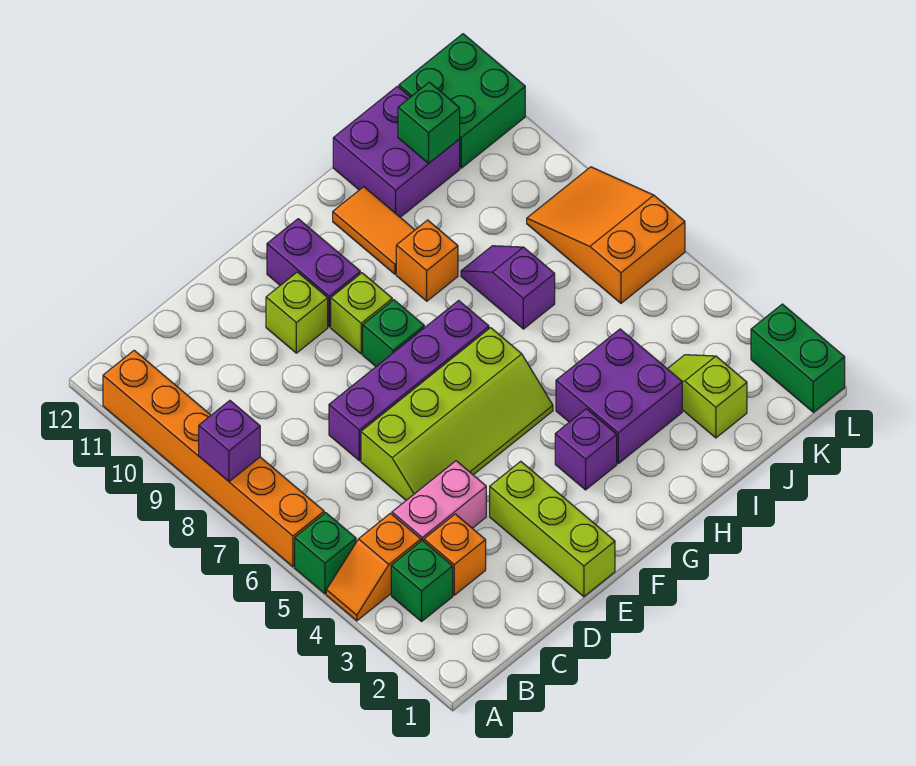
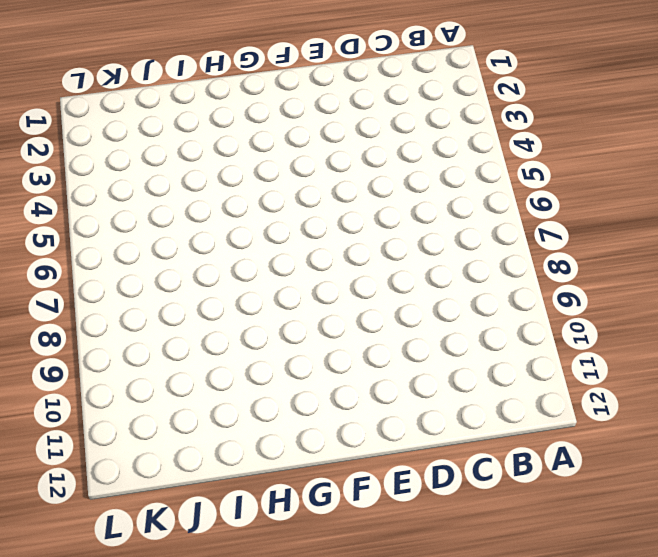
none -> orange 1x2 slope [326,513,421,621]
none -> green 1x1 brick [295,513,356,594]
none -> orange 1x6 brick [103,350,324,567]

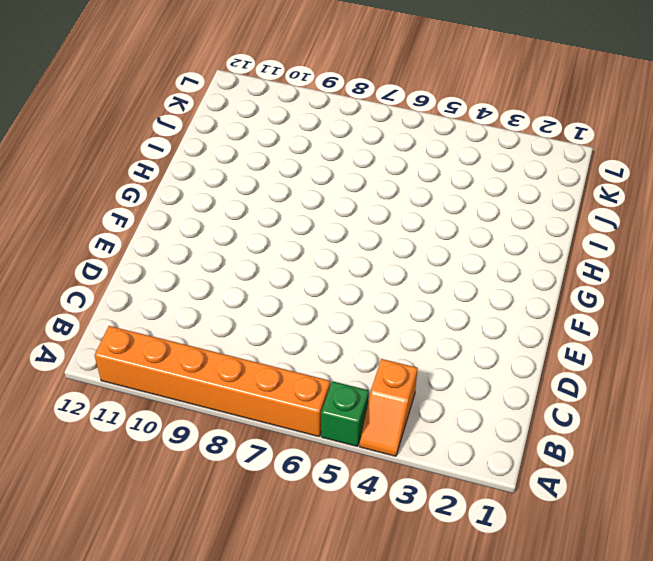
none -> green 1x1 brick [391,540,453,621]
none -> orange 1x1 brick [424,514,486,595]
none -> pink 1x2 brick [392,461,486,541]

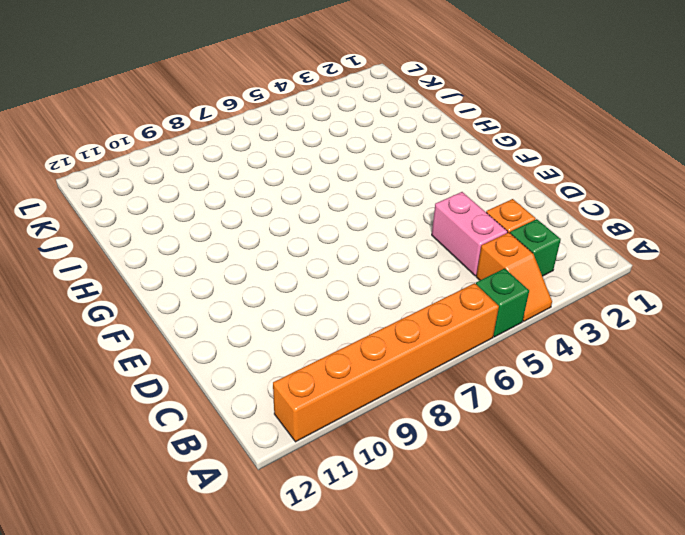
none -> lime 2x4 slope [361,328,553,500]
none -> purple 1x4 brick [329,301,489,461]
none -> lime 1x3 brick [490,461,615,597]

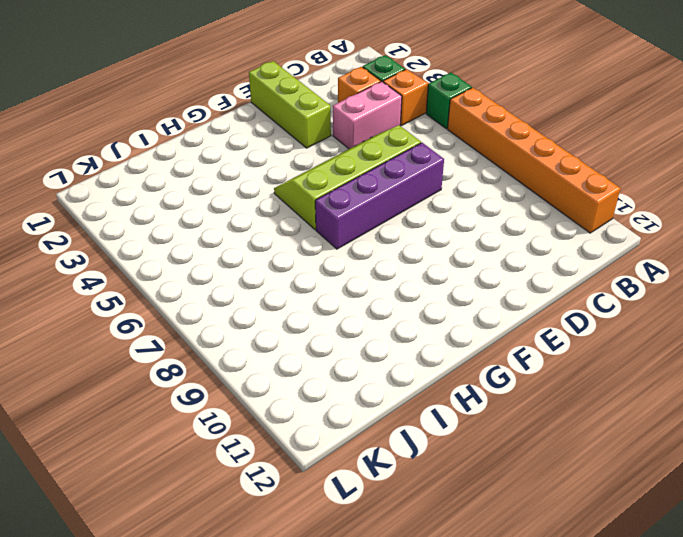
none -> lime 1x1 brick [266,272,328,353]
none -> green 1x1 brick [363,300,424,366]
none -> lime 1x1 brick [331,273,392,354]

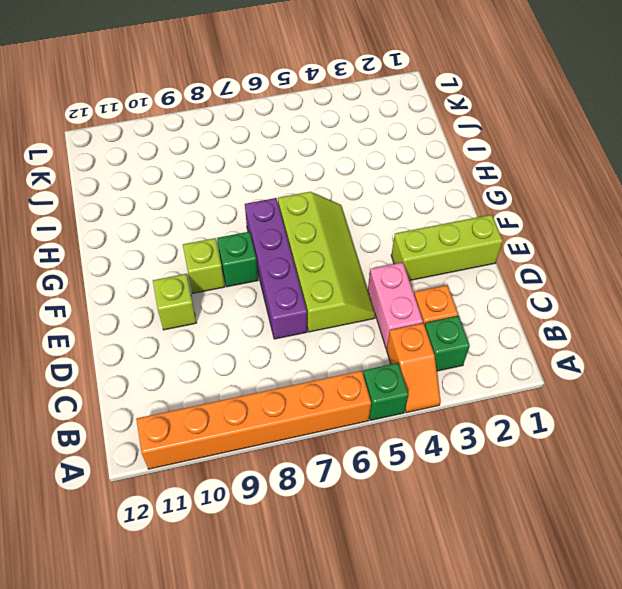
none -> purple 1x2 brick [267,219,360,327]
none -> purple 1x1 brick [555,409,617,490]
none -> purple 2x2 brick [556,329,682,463]

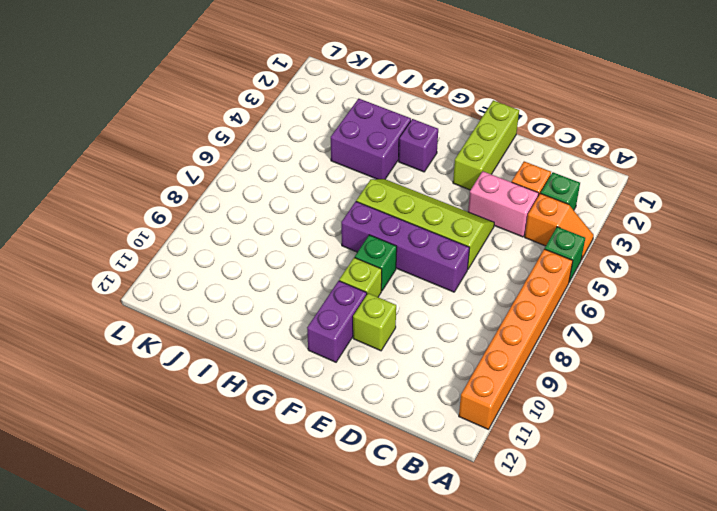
none -> orange 1x1 brick [396,220,458,301]
none -> orange 1x2 tile [333,187,414,274]
none -> purple 1x2 slope [461,246,555,329]

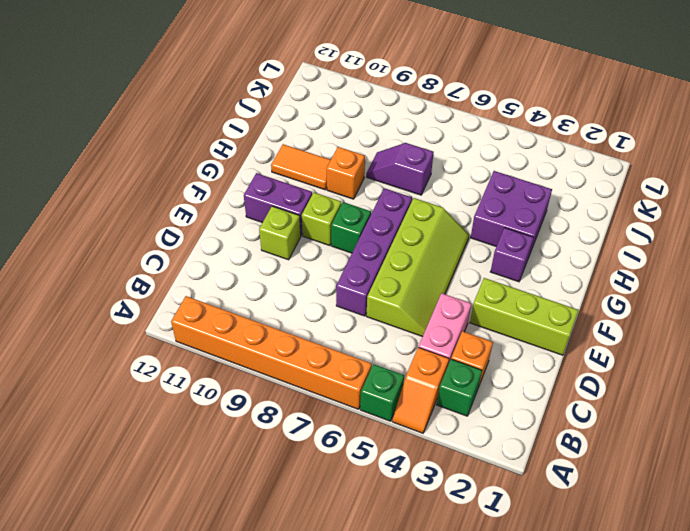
none -> purple 2x2 brick [333,86,460,217]
none -> lime 1x2 slope [668,355,747,438]
none -> orange 2x3 slope [527,167,685,303]

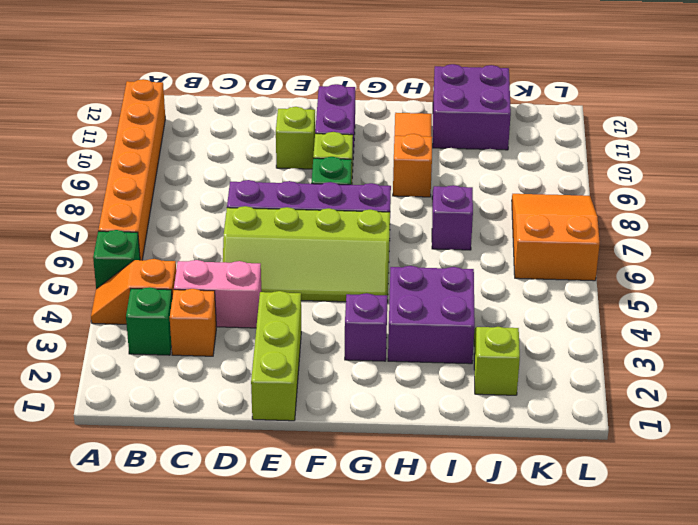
none -> green 2x2 brick [399,34,525,168]
none -> green 1x2 brick [751,304,845,412]
none -> purple 1x1 brick [199,401,260,482]

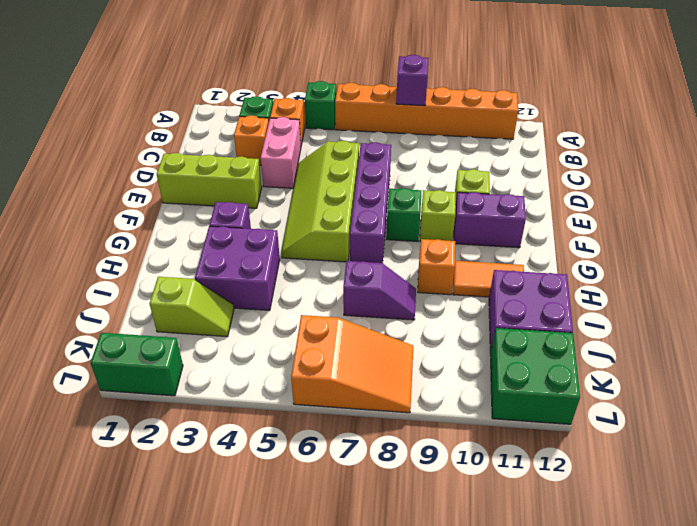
none -> green 1x1 brick [398,82,460,163]

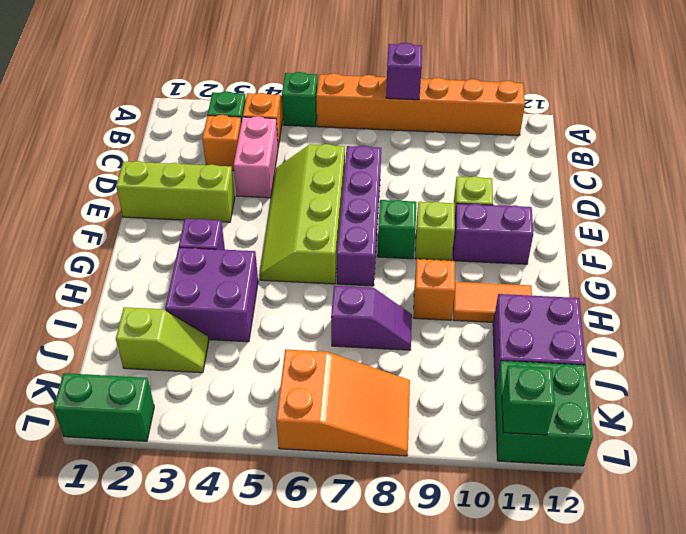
green 1x1 brick [502,366,555,435] -> green 1x1 brick moved to [398,82,460,163]

